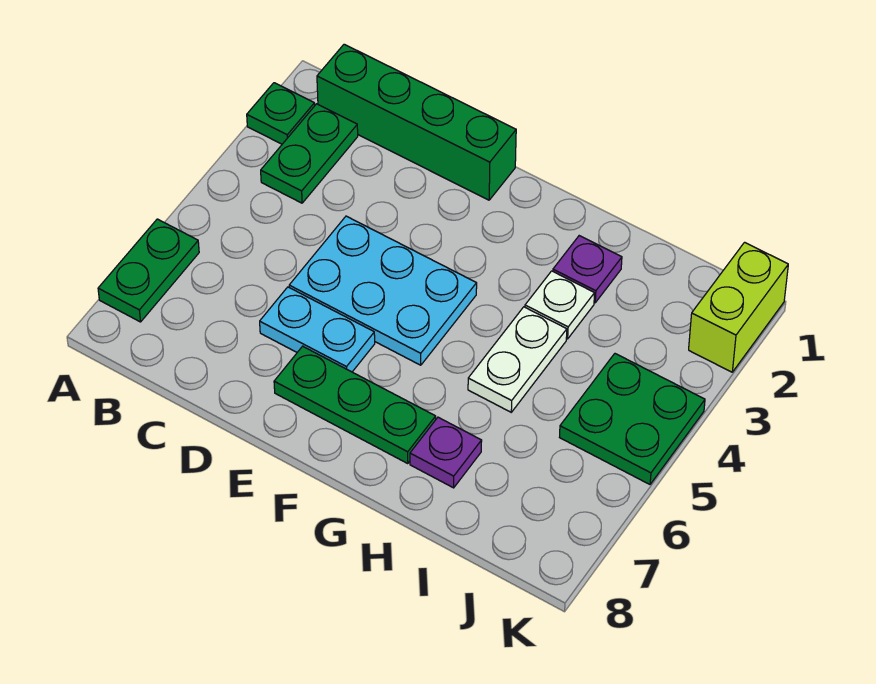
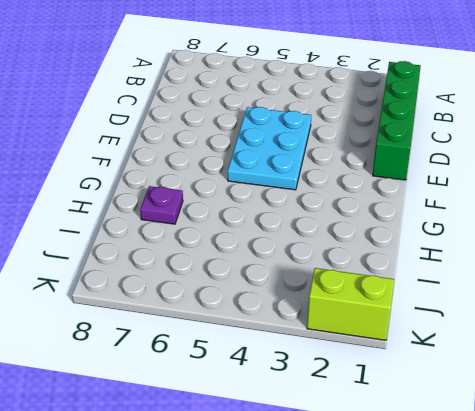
none -> green 1x1 plate [247,83,315,144]
none -> green 1x2 plate [98,219,199,322]
none -> green 1x2 plate [261,104,358,203]

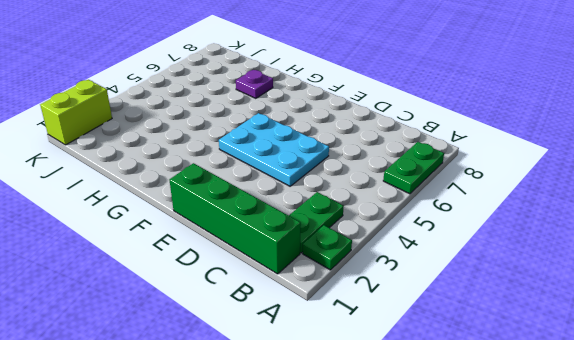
none -> cyan 1x2 plate [260,287,375,372]
none -> green 1x3 plate [274,346,436,464]
none -> purple 1x1 plate [553,236,622,303]

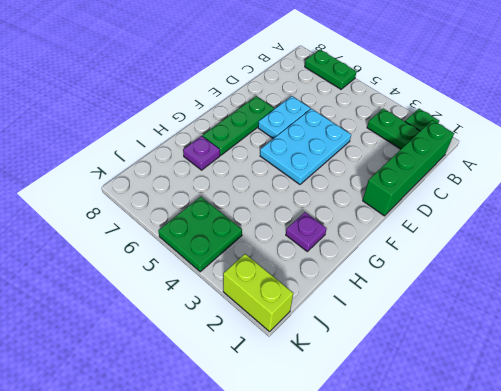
none -> white 1x1 plate [525,271,595,339]
none -> white 1x2 plate [468,307,567,412]

